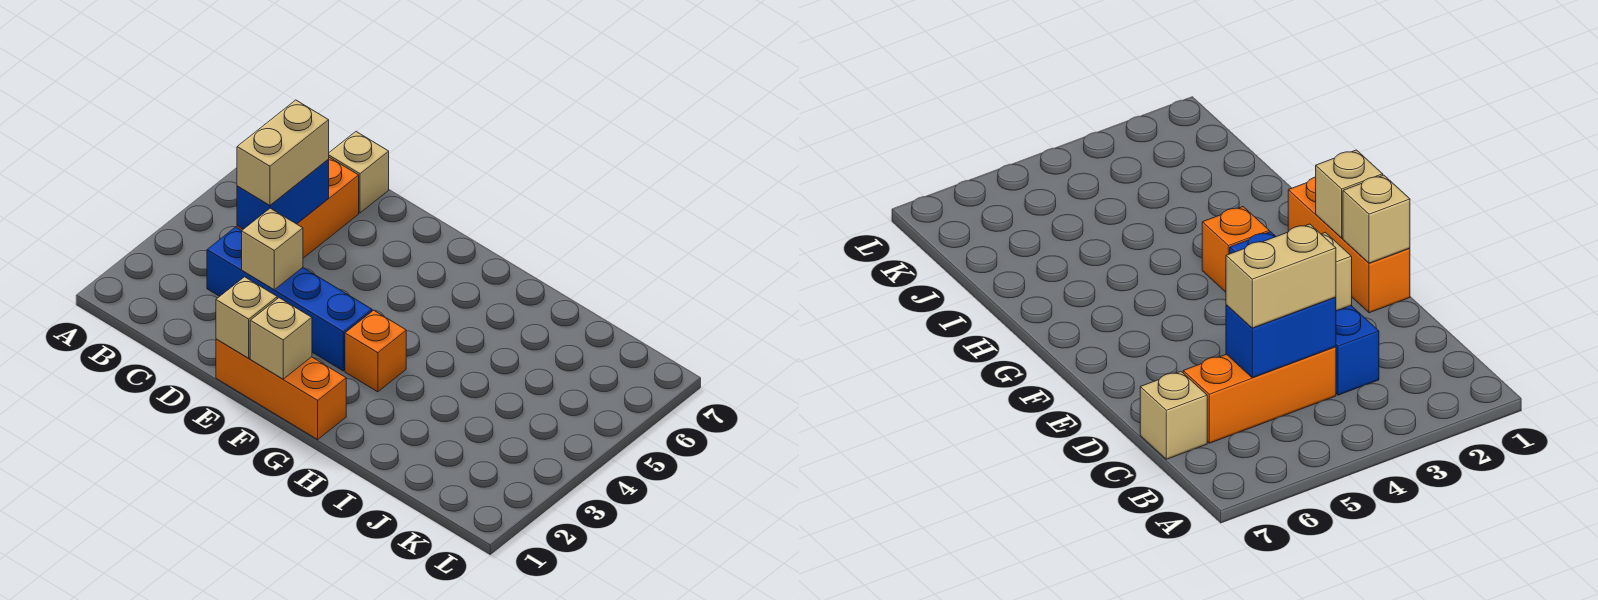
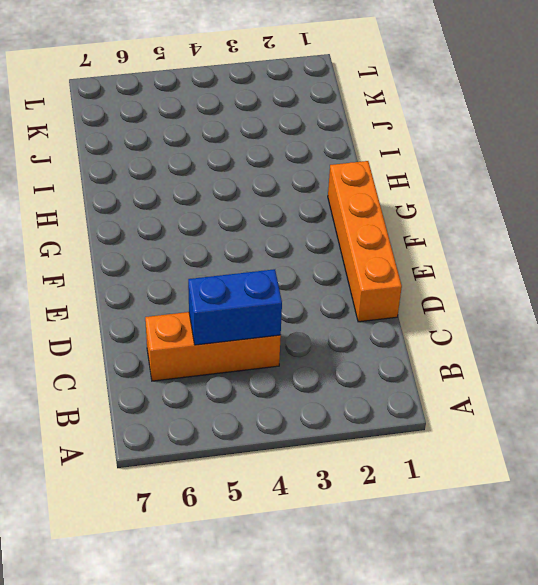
orange 1x4 brick [328,161,402,322] -> orange 1x3 brick [216,339,346,439]
none -> blue 1x4 brick [207,227,372,371]
none -> tan 1x1 brick [329,132,389,213]

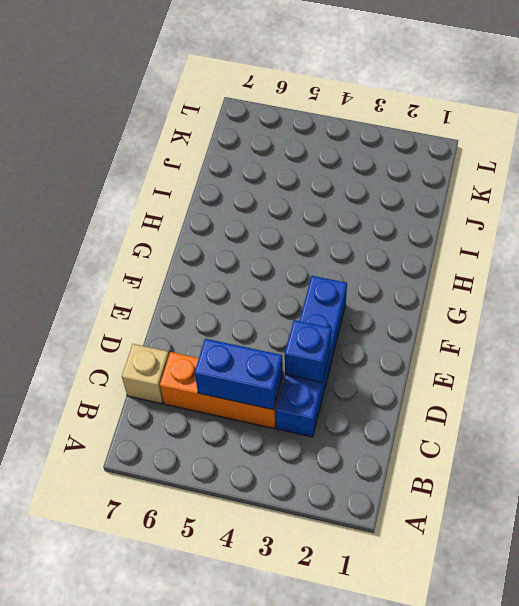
blue 1x1 brick [285,320,331,382] -> tan 1x1 brick [242,208,303,290]
none -> orange 1x3 brick [216,339,346,439]
none -> orange 1x1 brick [345,310,406,392]

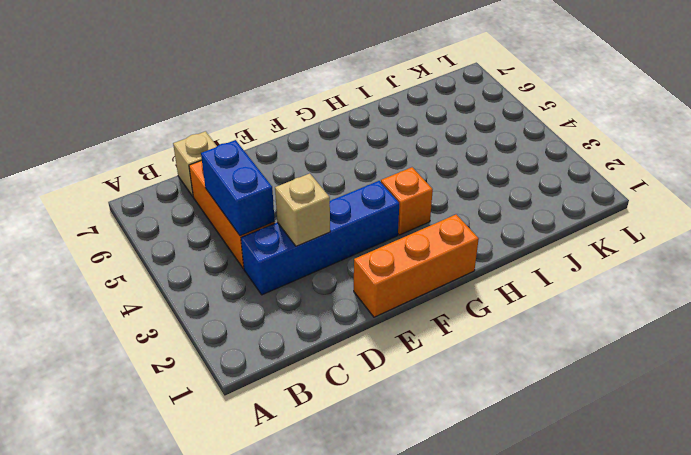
none -> tan 1x1 brick [216,277,277,358]
none -> tan 1x1 brick [250,298,312,379]

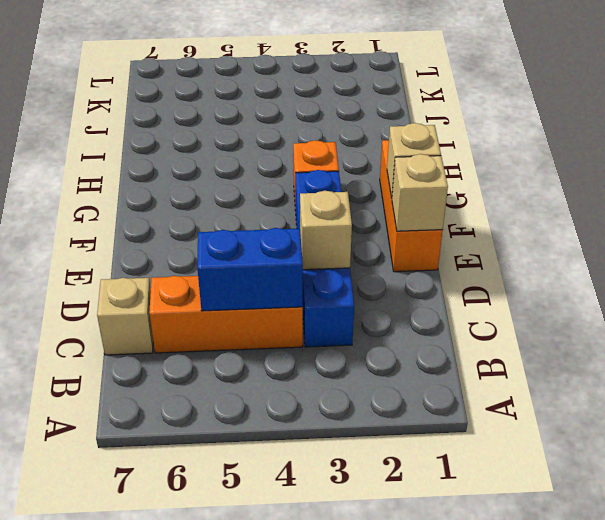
none -> tan 1x2 brick [237,100,329,205]

